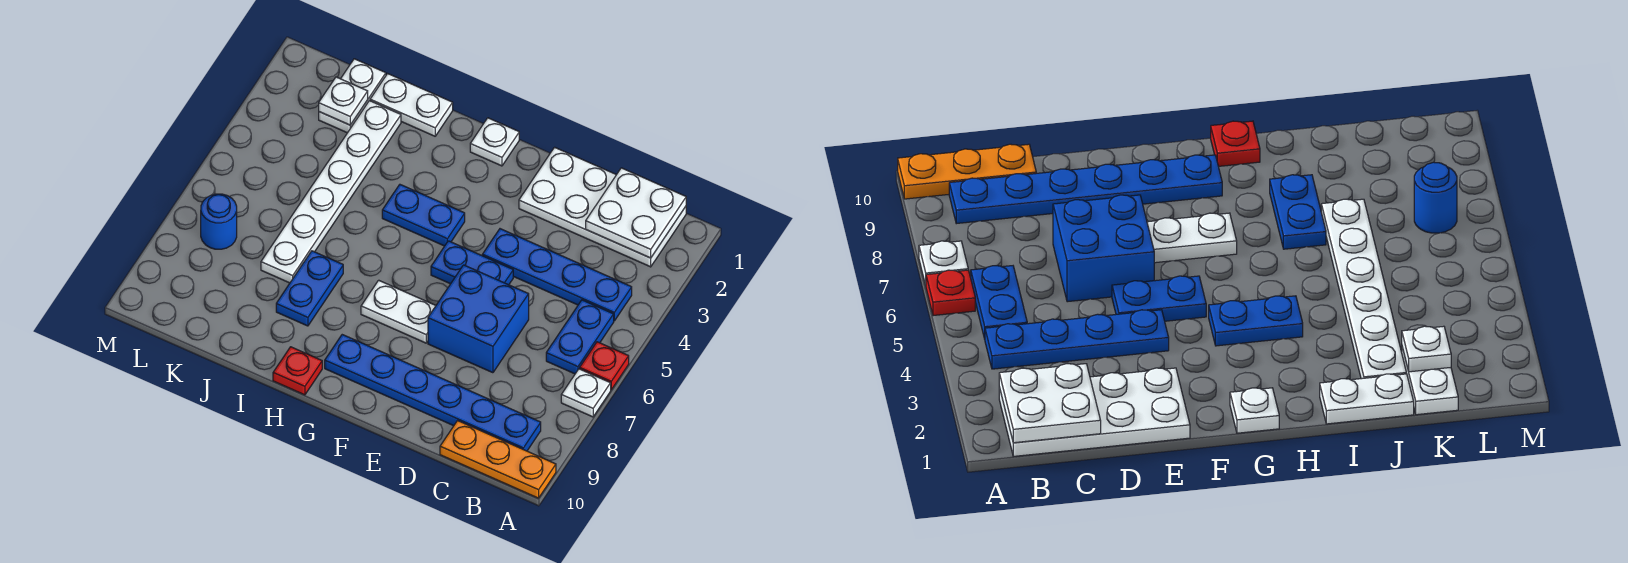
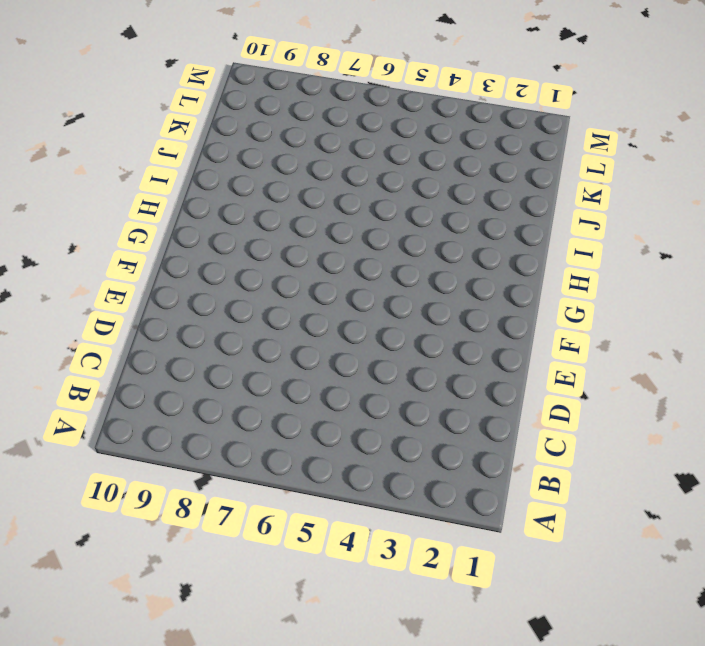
none -> red 1x1 plate [580,342,629,390]
none -> white 1x1 plate [561,369,611,417]
none -> orange 1x3 plate [440,421,556,498]

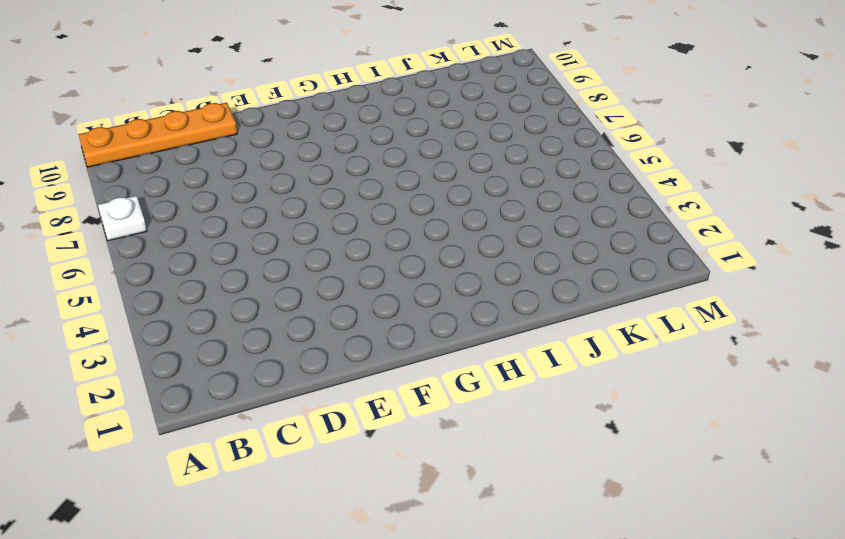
orange 1x4 plate [79,103,237,167] -> orange 1x3 plate [440,421,556,498]
none -> red 1x1 plate [580,342,629,390]
none -> white 2x4 plate [519,147,686,267]
none -> blue 1x4 plate [482,229,632,321]

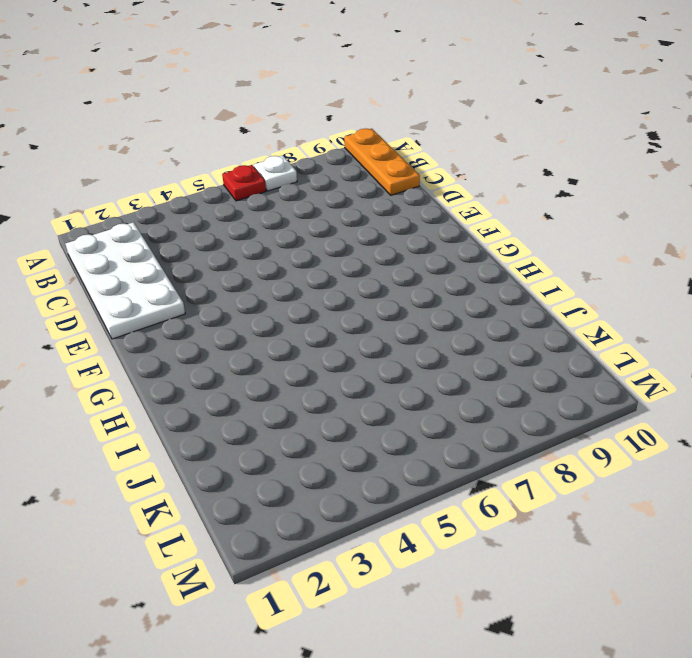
none -> blue 1x4 plate [482,229,632,321]
none -> blue 1x2 plate [546,300,614,374]
none -> blue 1x6 plate [325,335,541,451]

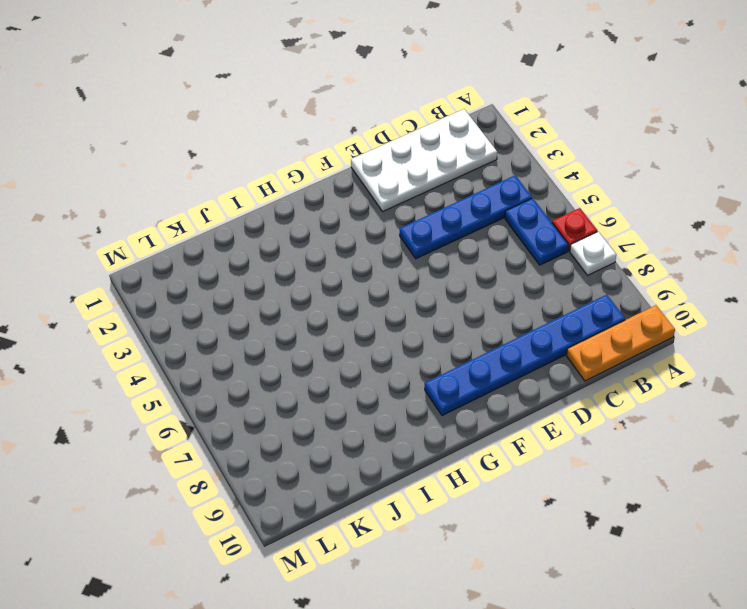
none -> blue 2x2 brick [428,265,529,373]
none -> blue 1x2 plate [431,241,513,285]
none -> white 1x2 plate [361,280,436,343]

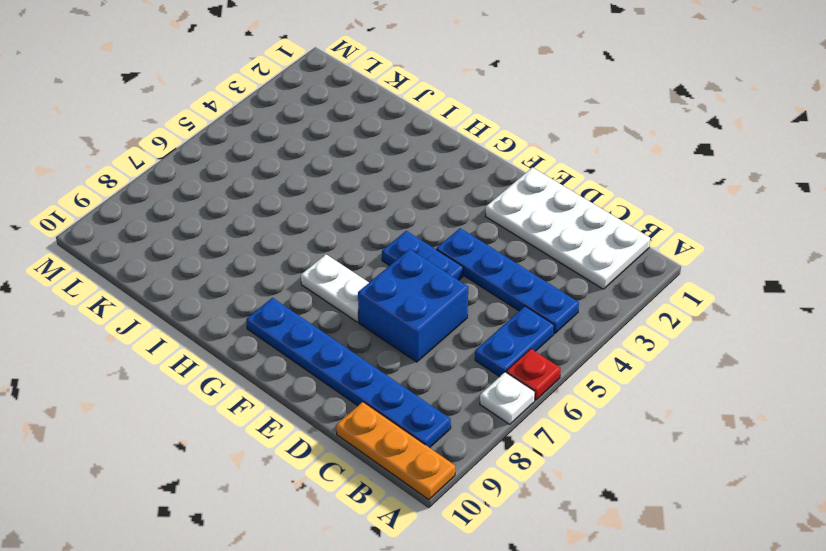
none -> white 1x1 plate [470,118,519,166]
none -> blue 1x2 plate [382,185,465,246]
none -> red 1x1 plate [273,347,322,395]

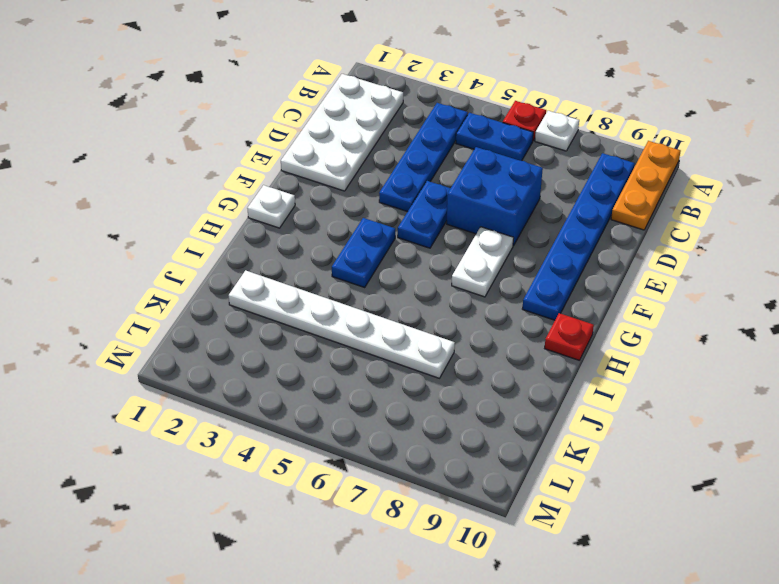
none -> white 1x2 plate [370,74,453,136]
none -> blue 1x2 plate [276,251,343,326]
none -> white 1x2 plate [319,59,386,133]

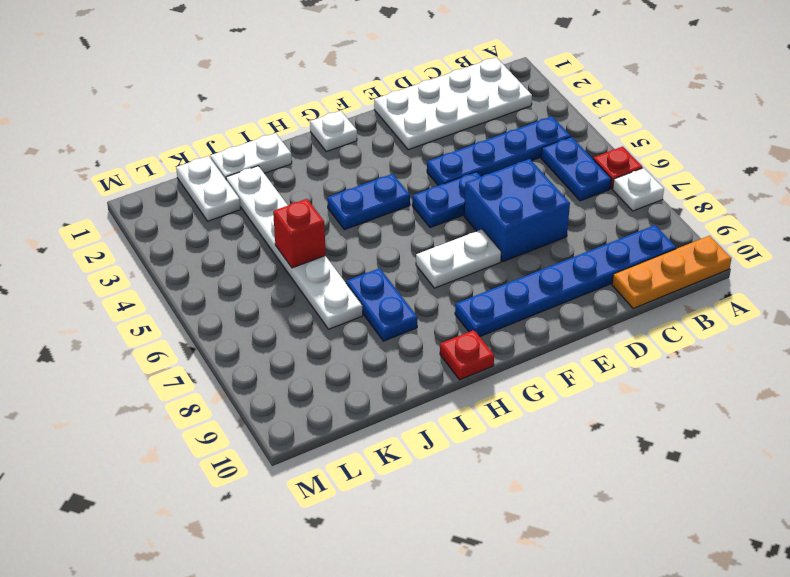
red 1x1 brick [273,199,326,268] -> none
none -> blue 1x1 round brick [201,194,237,249]
none -> white 2x2 plate [586,168,686,258]
none -> white 1x1 plate [319,77,368,125]

